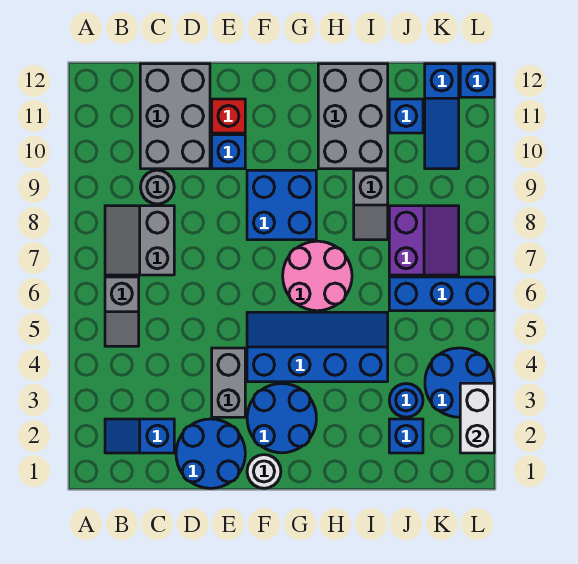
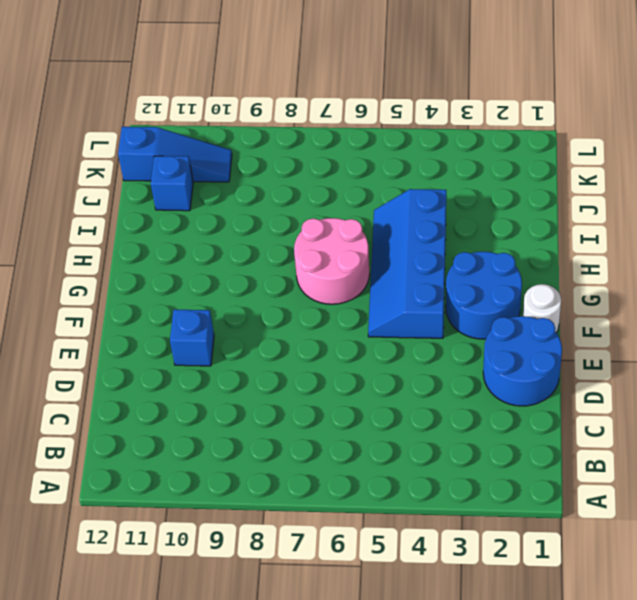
none -> blue 1x2 slope [105,419,174,453]
none -> grey 1x2 slope [105,277,139,346]
none -> grey 2x2 slope [105,206,174,275]

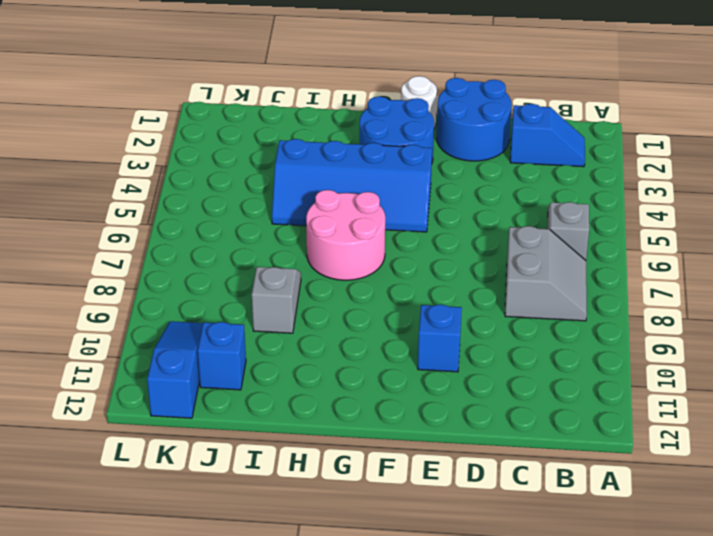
none -> grey 1x1 round brick [141,170,174,204]
none -> grey 2x3 brick [140,64,210,169]
none -> grey 1x2 brick [212,348,245,417]

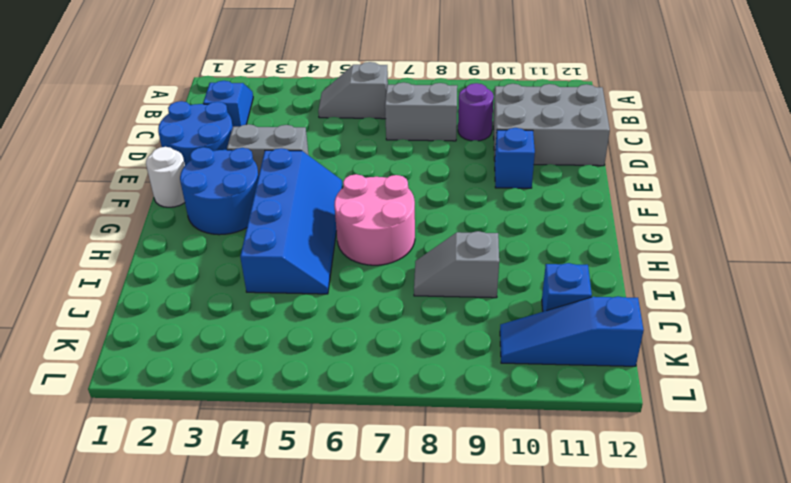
purple 1x1 round brick [458,83,494,141] -> grey 1x1 round brick [141,170,174,204]
none -> red 1x1 brick [212,99,245,133]
none -> blue 2x2 brick [247,170,316,240]
none -> grey 2x3 brick [318,64,388,169]

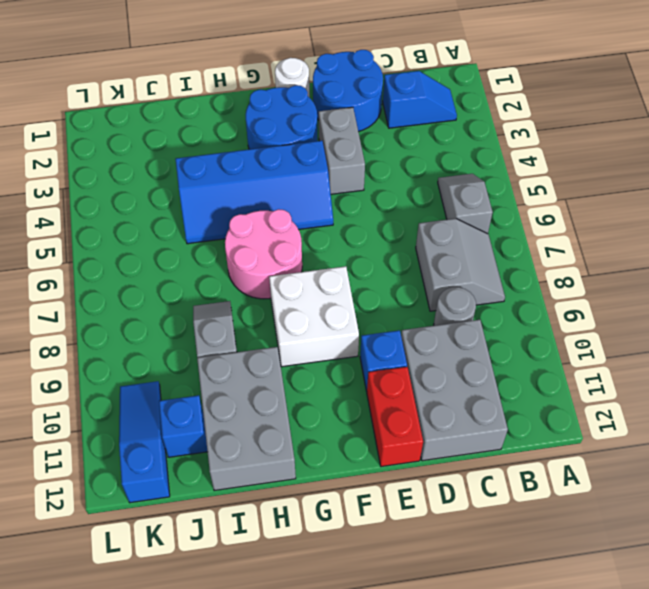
red 1x2 brick [367,367,423,467] -> red 1x1 brick [212,99,245,133]
white 2x2 brick [269,266,359,367] -> blue 2x2 brick [247,170,316,240]
none -> blue 1x1 brick [389,419,423,453]
none -> blue 1x1 round brick [389,384,423,417]
none -> blue 1x3 brick [389,277,494,311]

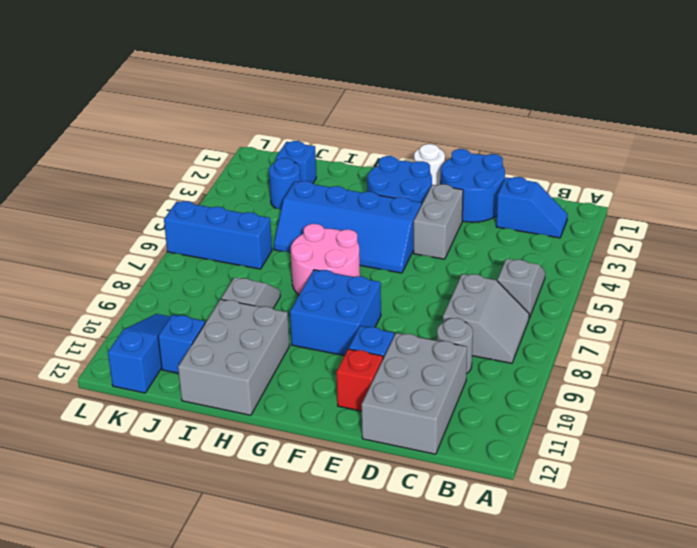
none -> purple 2x2 slope [389,206,459,275]
none -> blue 2x2 round brick [425,348,494,417]
none -> blue 1x1 brick [460,64,494,97]

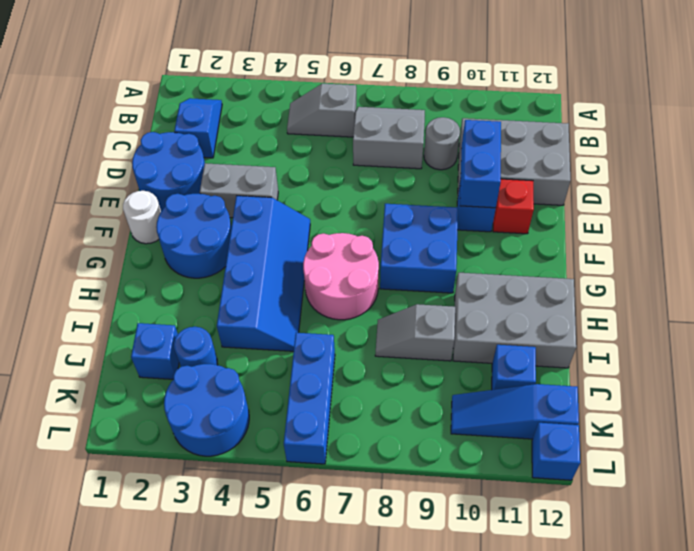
blue 1x2 brick [460,120,501,208] -> none
none -> purple 2x2 slope [389,206,459,275]
none -> white 1x2 brick [460,383,494,453]

